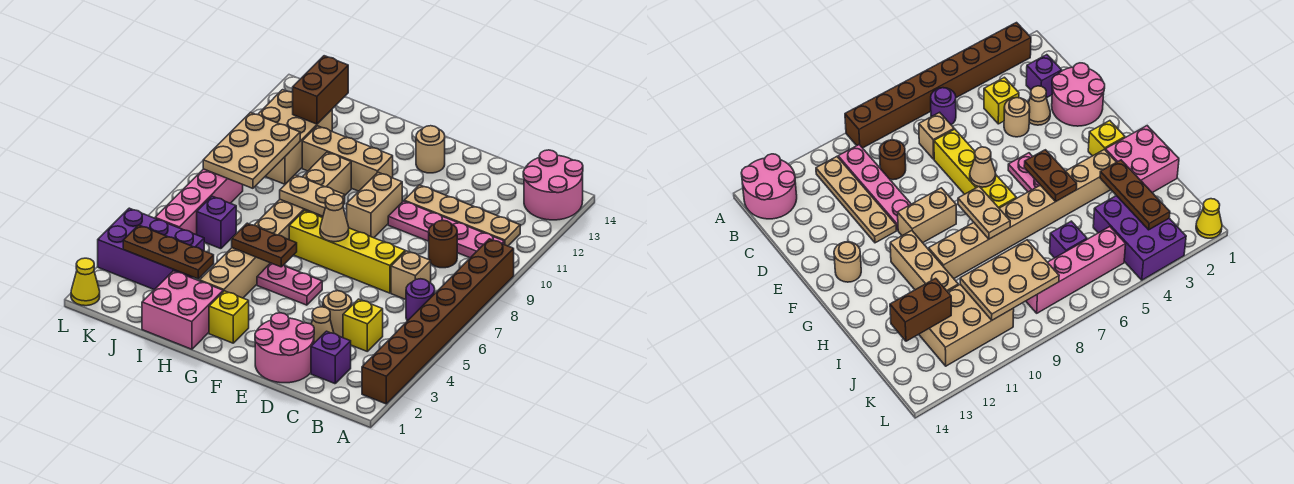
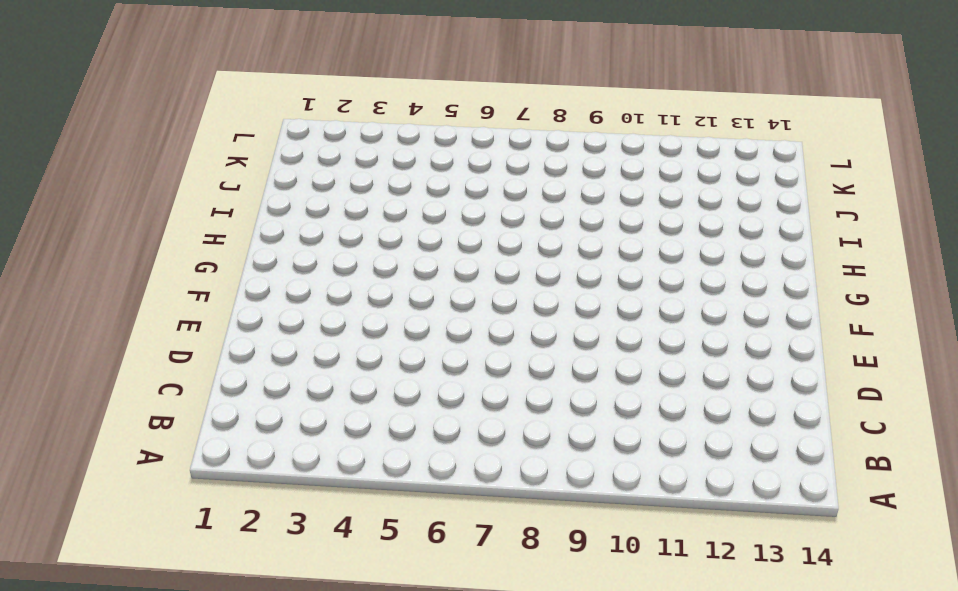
none -> brown 1x8 brick [362,239,514,404]
none -> pink 2x2 round brick [523,150,583,220]
none -> purple 1x1 round brick [406,279,435,321]
none -> pink 1x4 plate [388,201,504,258]

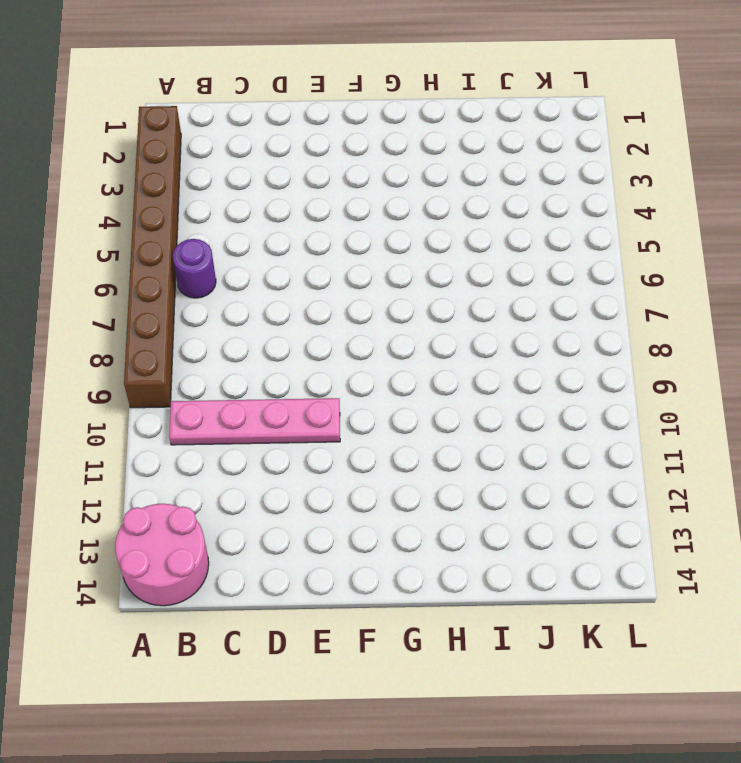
none -> tan 1x4 plate [404,185,520,246]
none -> purple 1x1 brick [311,331,351,384]
none -> yellow 1x1 brick [343,299,383,351]
none -> tan 1x1 brick [391,251,431,299]

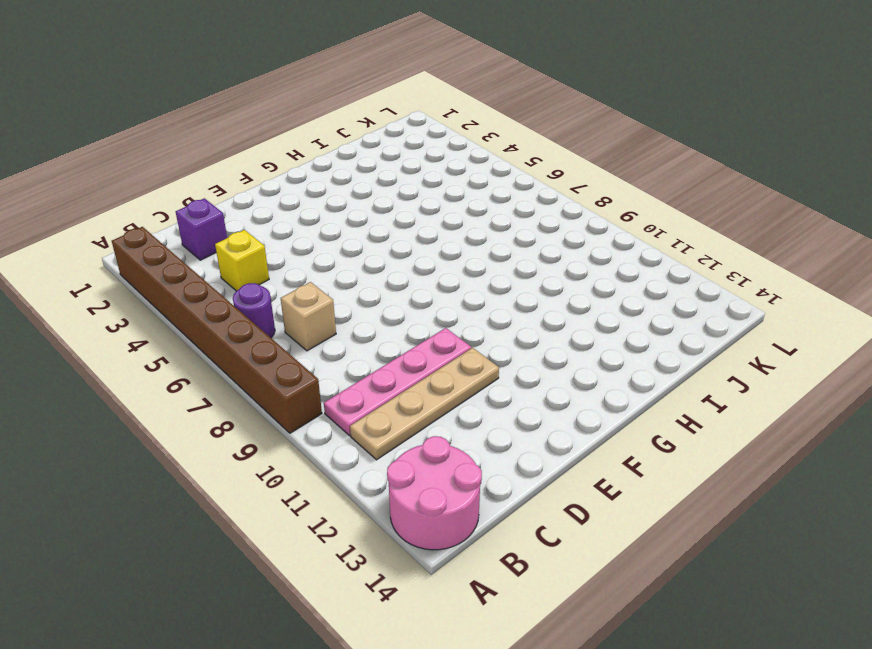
none -> brown 1x1 round brick [429,220,457,268]
none -> pink 2x2 round brick [255,313,314,383]
none -> tan 1x1 cone [311,307,334,343]
none -> tan 1x1 round brick [323,291,352,338]

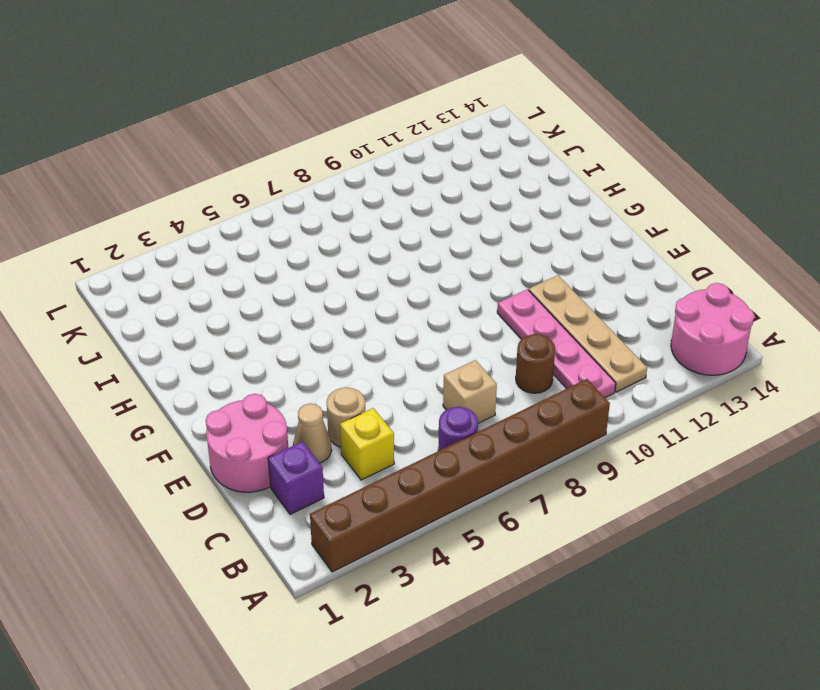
none -> yellow 1x4 brick [289,211,405,293]
none -> pink 1x2 plate [257,263,322,305]
none -> tan 1x2 brick [347,172,402,238]
none -> tan 1x1 round brick [416,126,445,173]

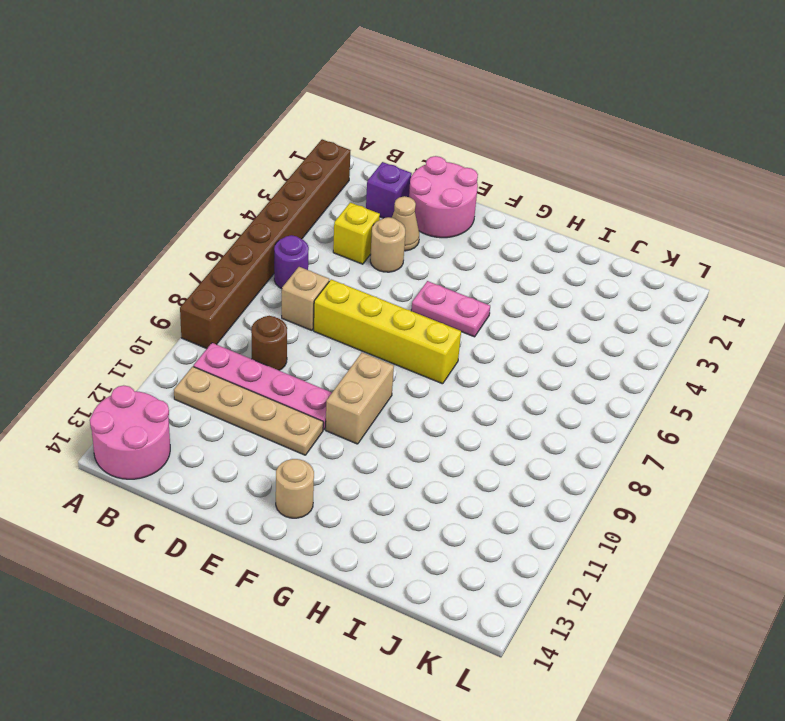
none -> yellow 1x1 brick [209,291,249,343]
none -> tan 1x3 brick [302,126,393,191]
none -> pink 2x2 brick [142,271,223,349]
none -> tan 1x8 brick [200,152,351,298]

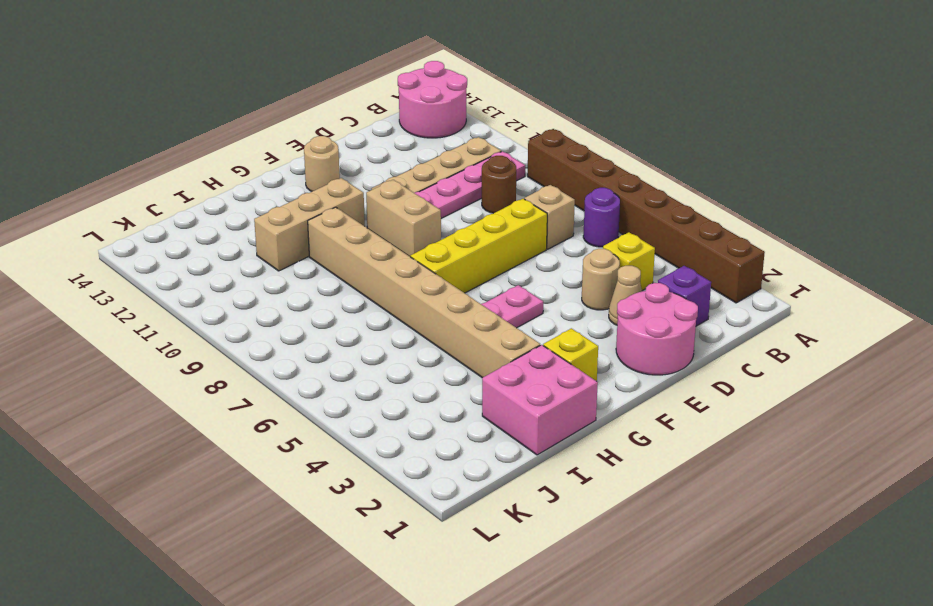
none -> purple 2x3 brick [98,208,204,290]
none -> purple 1x1 brick [197,196,236,249]
none -> tan 2x3 brick [258,90,332,184]
none -> pink 1x4 brick [155,169,243,235]

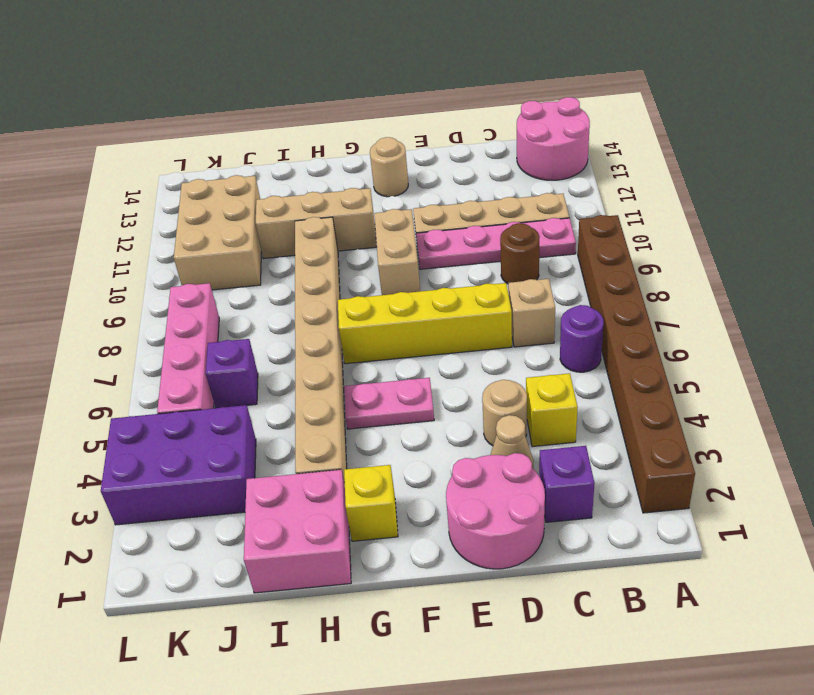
none -> yellow 1x1 cone [71,258,100,306]
none -> tan 1x1 cone [320,194,349,242]
none -> brown 1x2 plate [232,223,297,267]
none -> tan 1x2 plate [280,175,345,216]

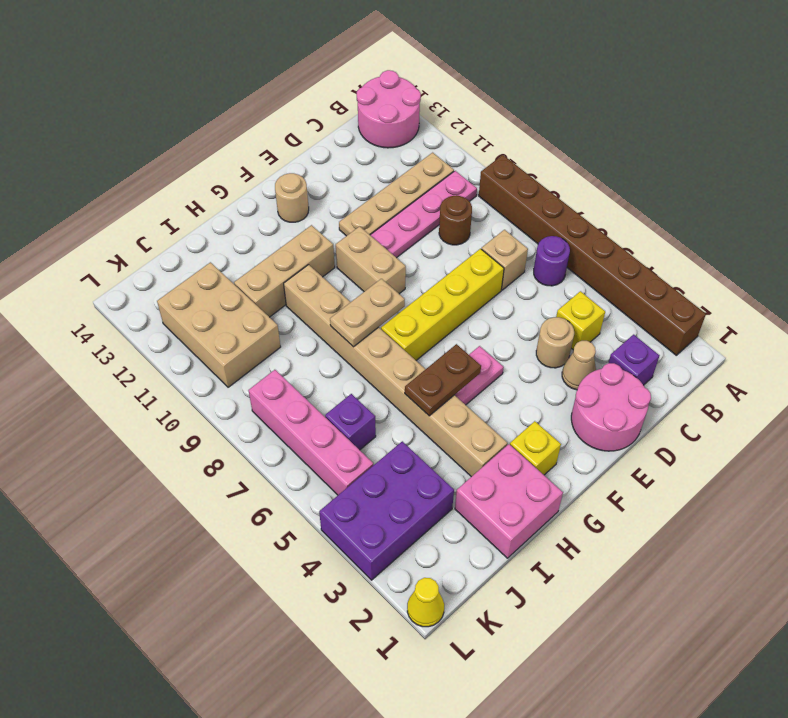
none -> tan 1x1 cone [320,194,349,242]
none -> brown 1x3 plate [123,225,214,279]
none -> tan 2x3 plate [203,112,300,188]
none -> brown 1x2 brick [293,56,348,124]

